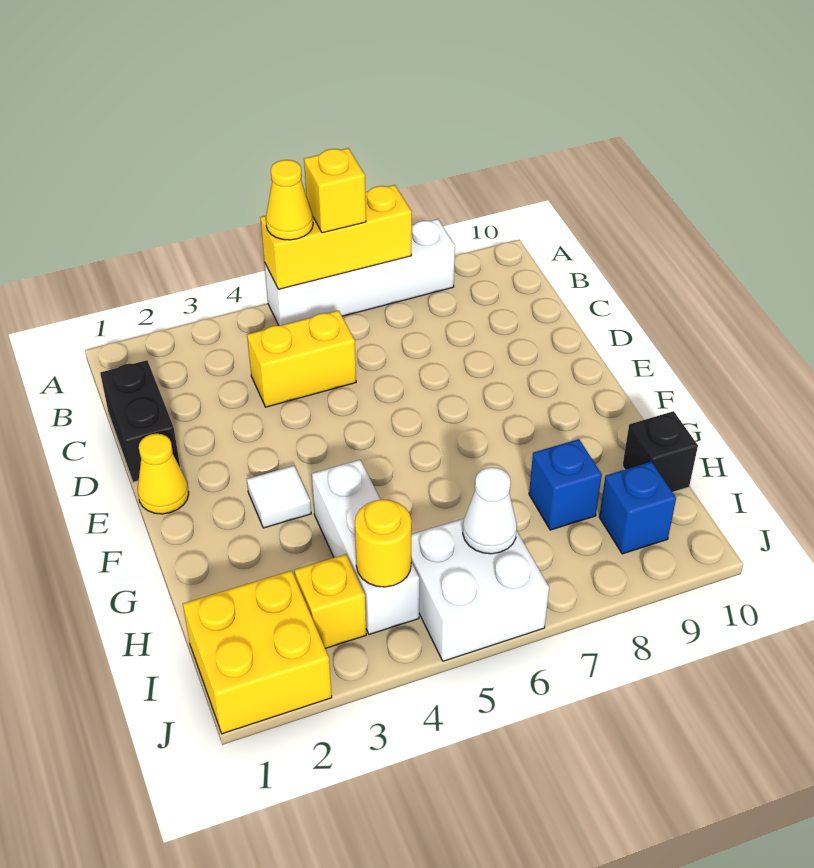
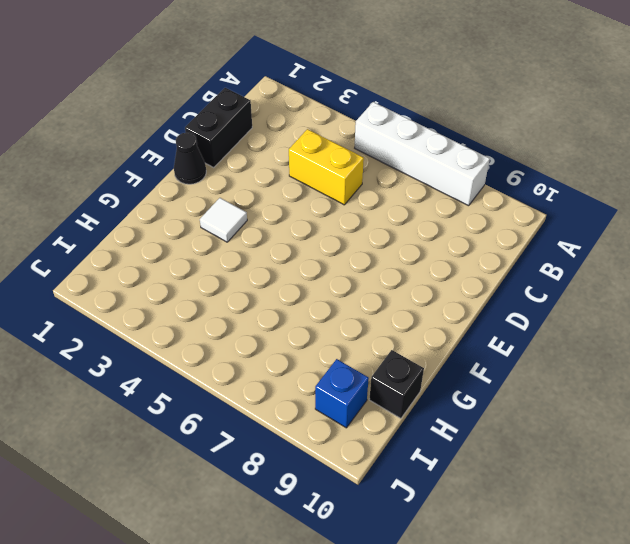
black 1x1 cone [174,133,206,184] -> yellow 1x1 cone [138,434,189,514]
none -> white 1x3 brick [312,460,419,634]
none -> blue 1x1 brick [529,439,602,530]
none -> yellow 2x2 brick [183,571,332,734]

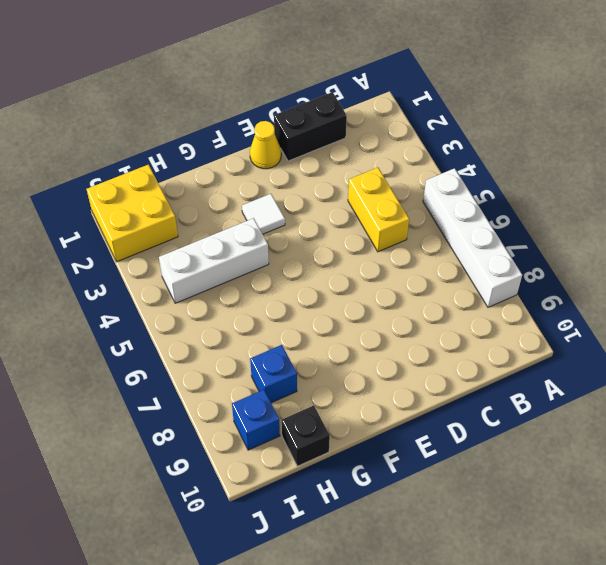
none -> yellow 1x1 brick [295,554,366,648]
none -> white 2x2 brick [411,519,549,661]
none -> yellow 1x3 brick [261,185,412,289]

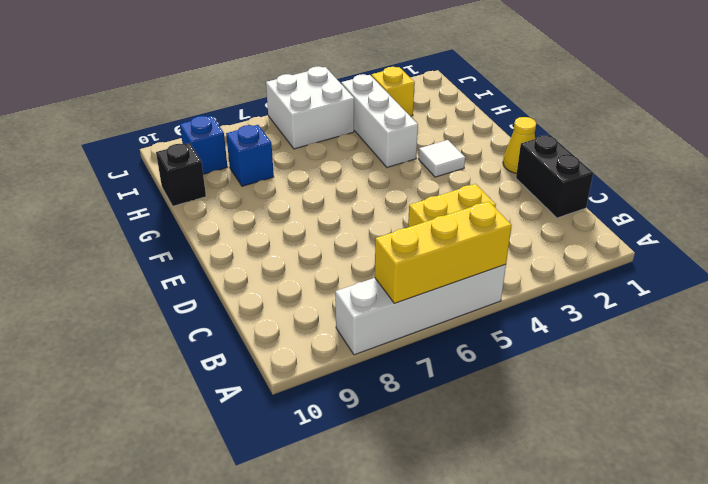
none -> yellow 2x2 brick [183,571,332,734]
none -> yellow 1x1 round brick [355,500,412,587]
none -> white 1x1 cone [463,467,517,554]

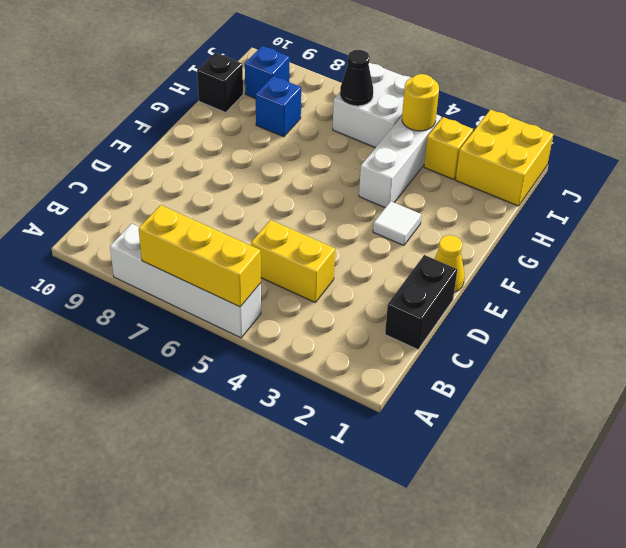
black 1x1 cone [340,50,373,106] -> white 1x1 cone [463,467,517,554]
none -> yellow 1x1 cone [266,160,313,240]
none -> yellow 1x1 brick [304,148,366,233]

